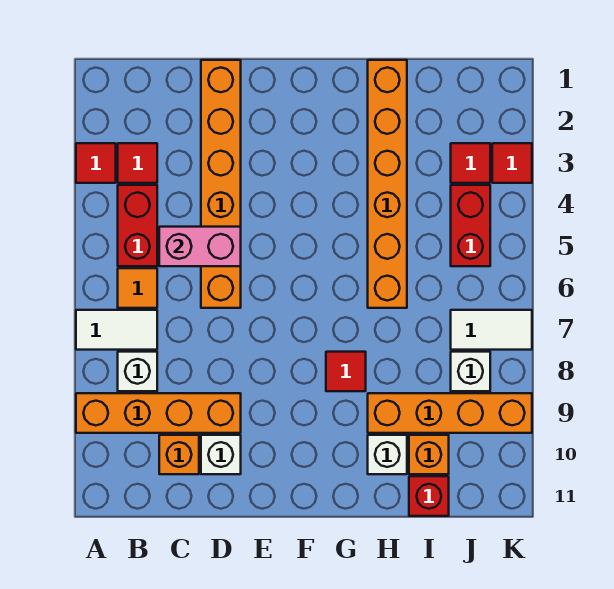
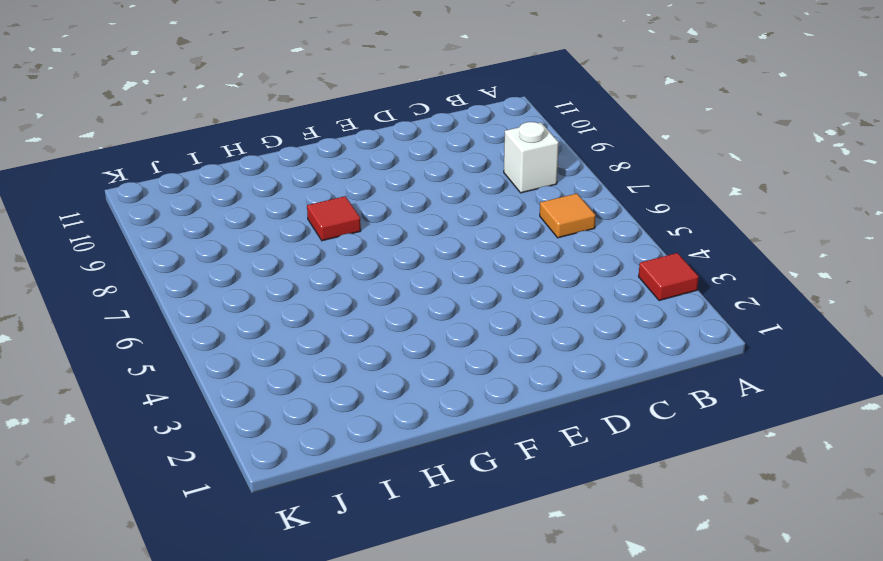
none -> white 1x2 tile [76,310,157,350]
none -> orange 1x4 brick [76,393,241,433]
none -> red 1x1 tile [118,143,157,183]

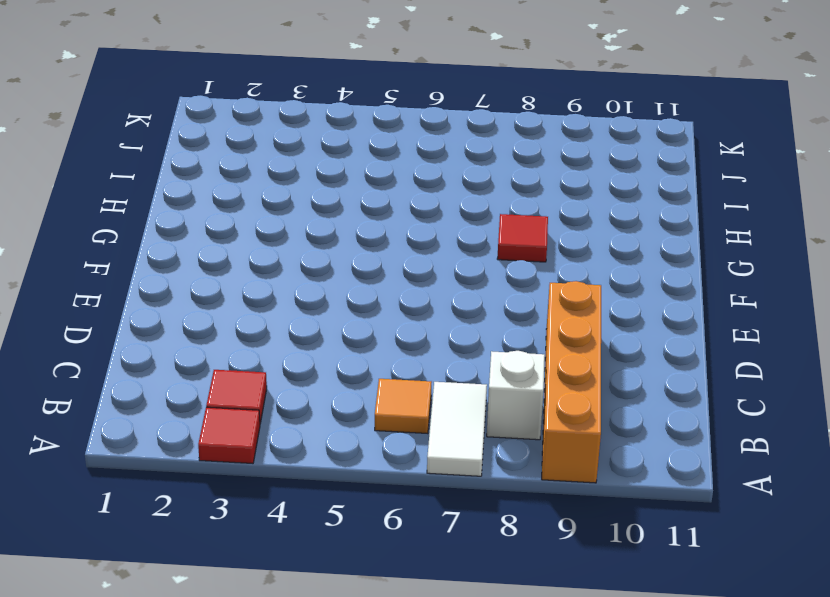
none -> red 1x2 brick [118,185,157,266]
none -> orange 1x1 brick [159,435,199,474]
none -> orange 1x6 brick [201,60,241,308]

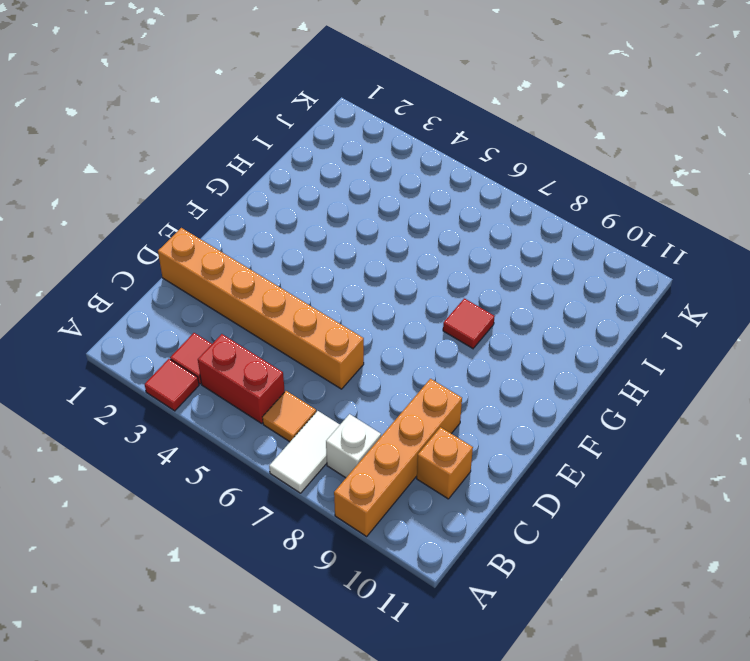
none -> white 1x1 brick [201,435,241,474]
none -> orange 1x6 brick [368,60,407,308]
none -> orange 1x4 brick [368,393,532,433]

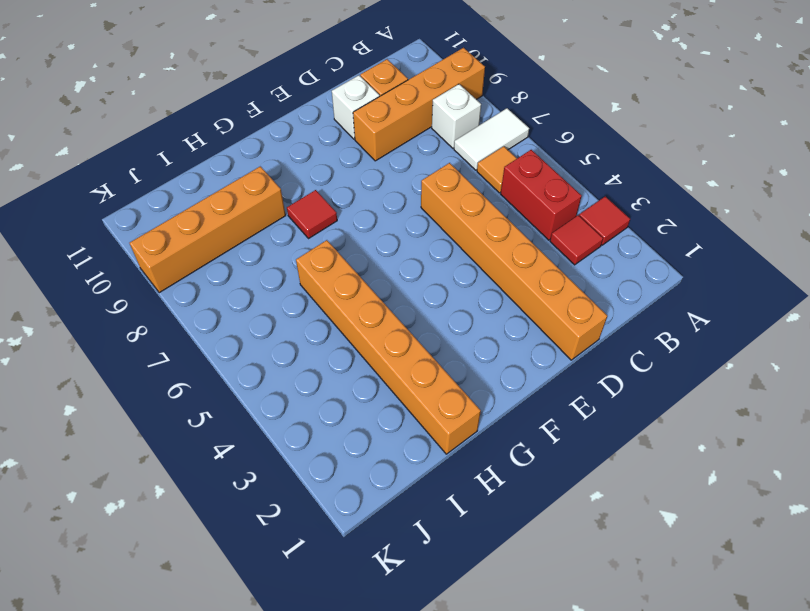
none -> white 1x1 brick [368,435,407,474]
none -> orange 1x1 brick [409,435,449,474]
none -> red 1x1 brick [409,476,449,516]

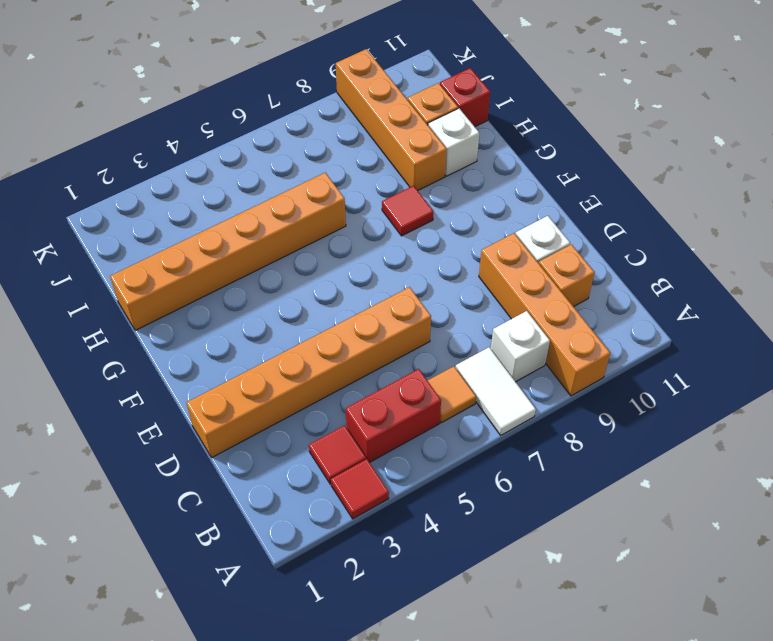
none -> red 1x1 tile [451,143,490,183]
none -> red 1x2 brick [451,185,490,266]
none -> white 1x2 tile [451,310,532,350]

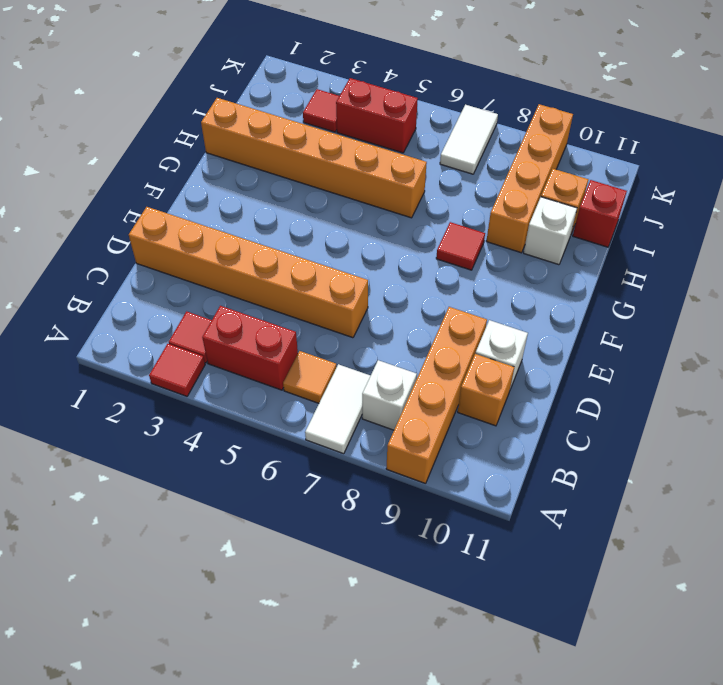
none -> white 1x1 brick [451,352,490,391]
none -> red 1x1 tile [492,143,532,183]
none -> pink 1x2 brick [159,227,241,266]

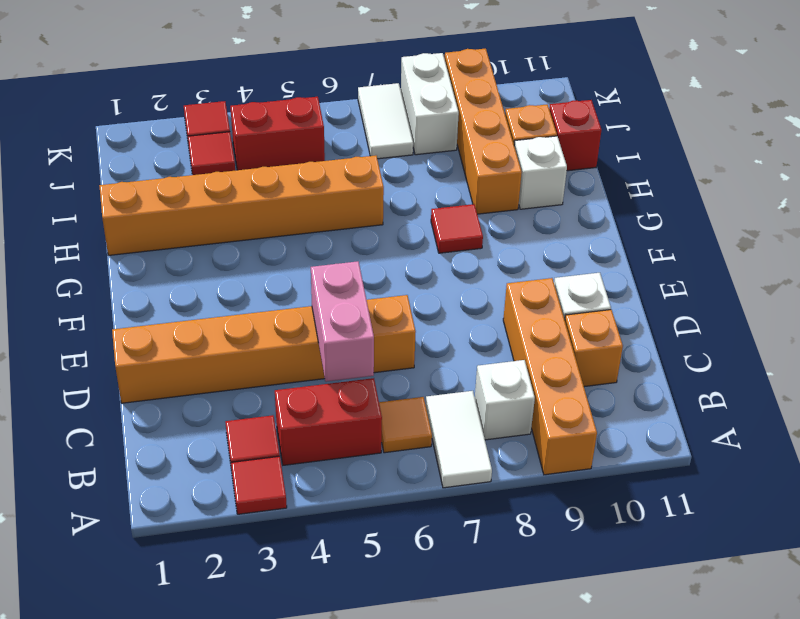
white 1x2 brick [401,53,459,155] -> white 1x1 brick [451,352,490,391]

